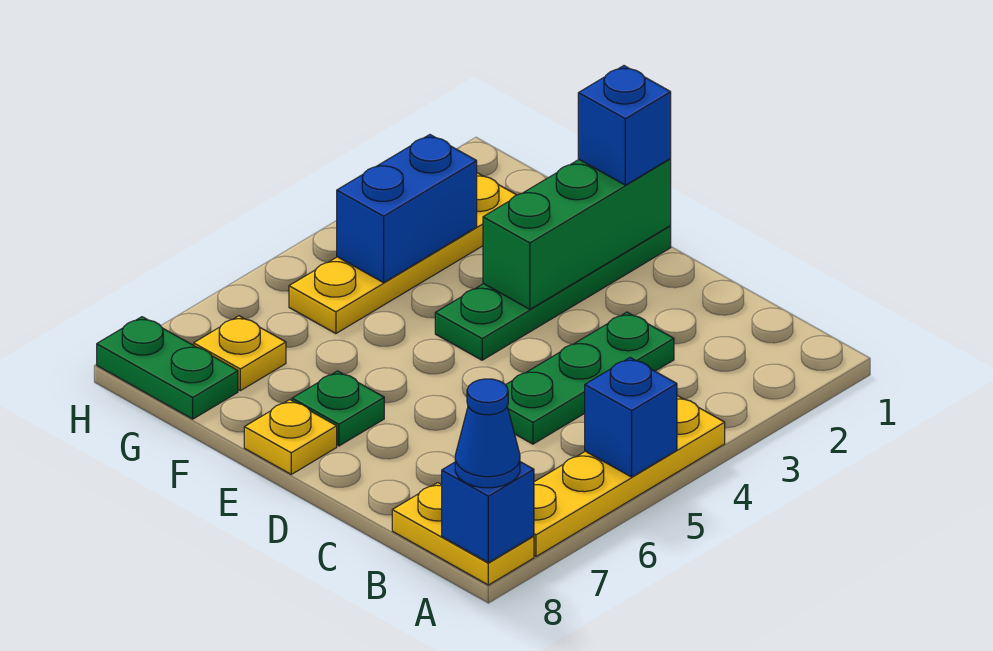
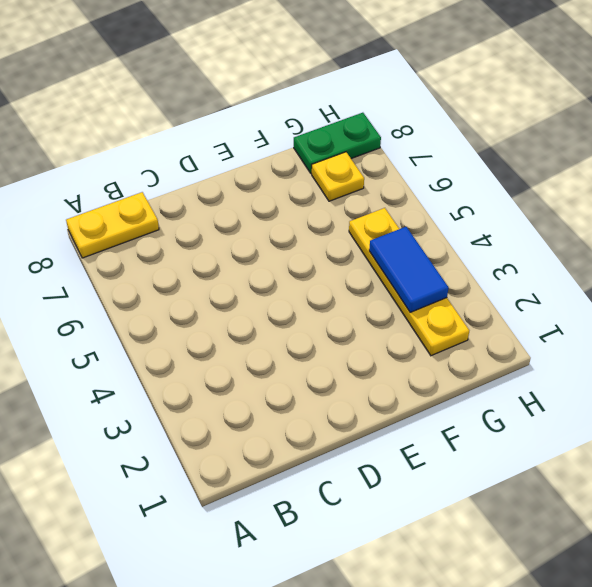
blue 1x2 tile [369,227,449,312] -> blue 1x2 brick [337,135,477,283]
none -> yellow 1x4 plate [534,396,725,557]
none -> green 1x3 plate [506,312,674,444]
none -> green 1x4 plate [435,226,671,360]

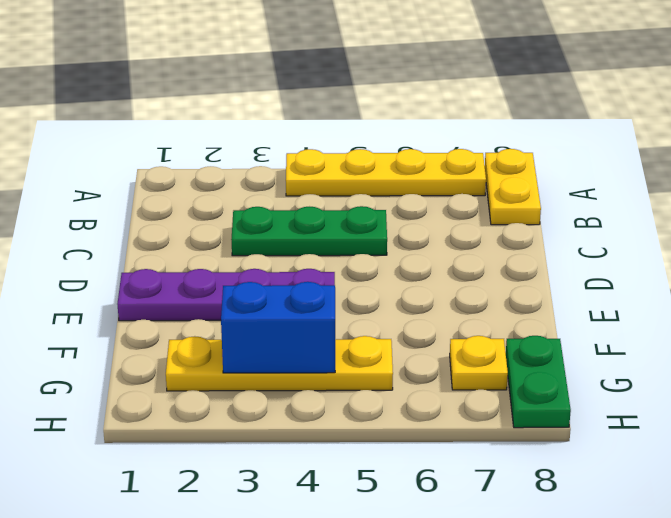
purple 1x4 plate [117,269,335,321] -> green 1x4 plate [435,226,671,360]
none -> green 1x1 plate [292,371,384,446]
none -> yellow 1x1 plate [244,400,337,474]
none -> blue 1x1 brick [585,358,677,477]

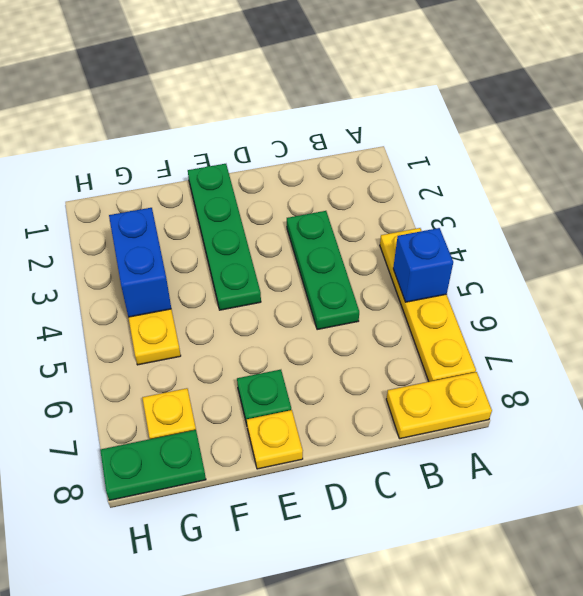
none -> blue 1x1 brick [442,462,534,563]
none -> green 1x3 brick [483,159,671,309]
none -> blue 1x1 cone [455,379,520,488]

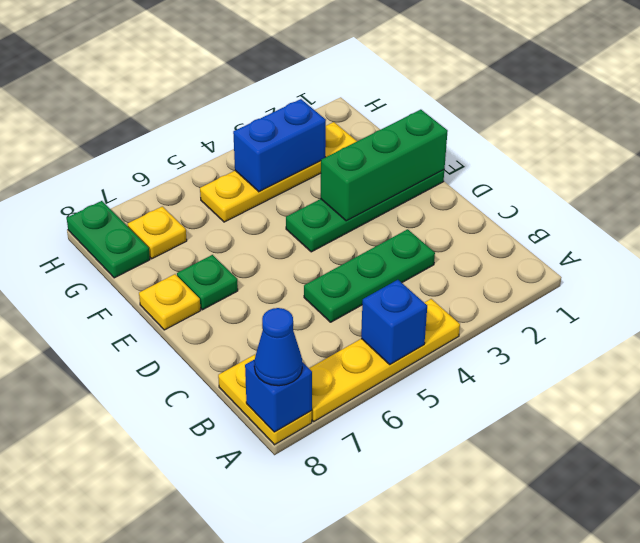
none -> blue 1x1 brick [578,66,671,185]

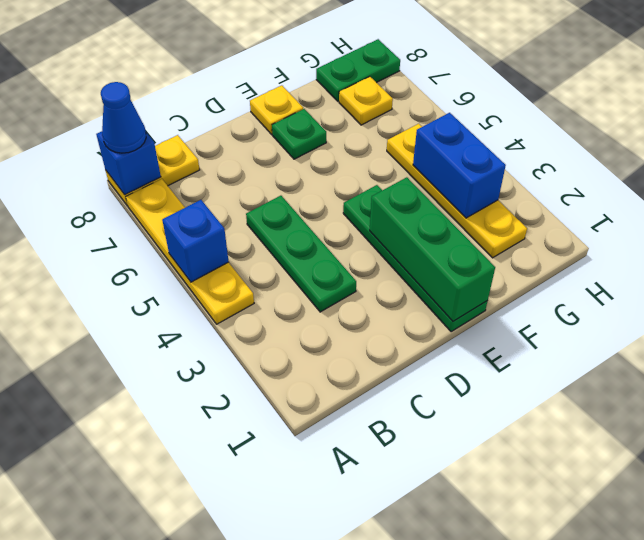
none -> blue 1x1 brick [578,66,671,185]

